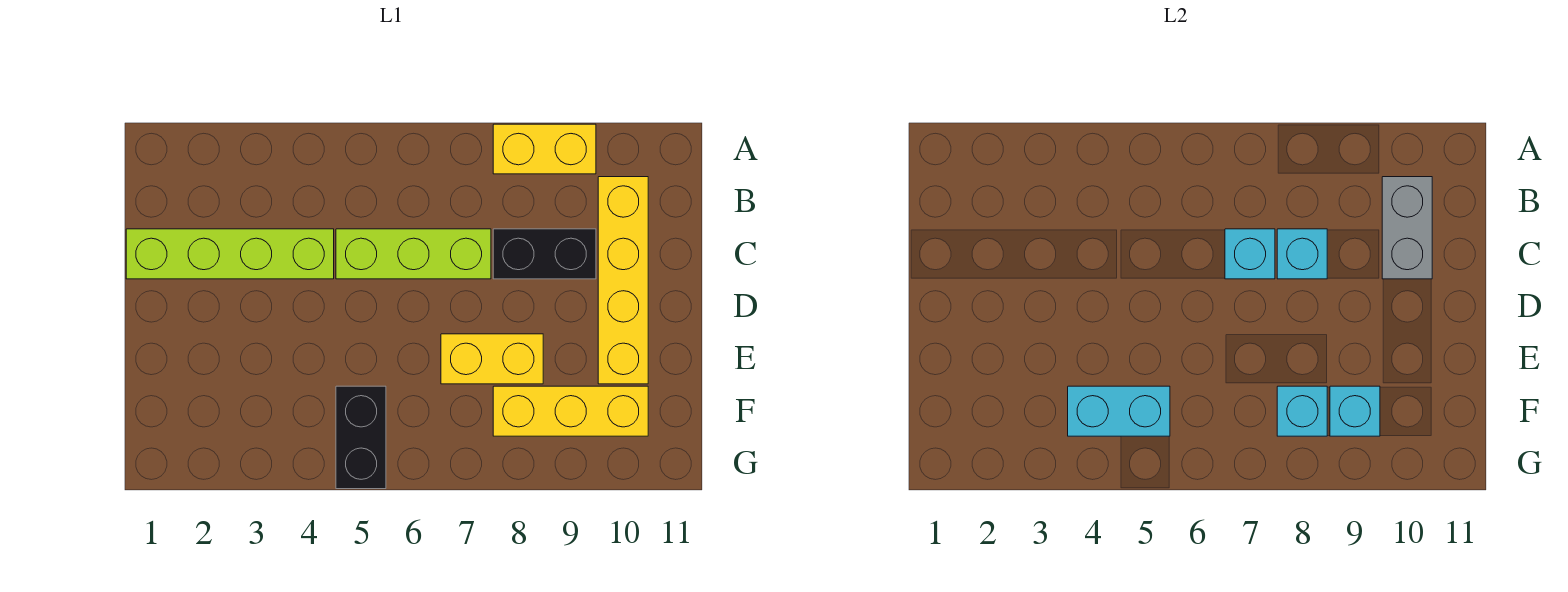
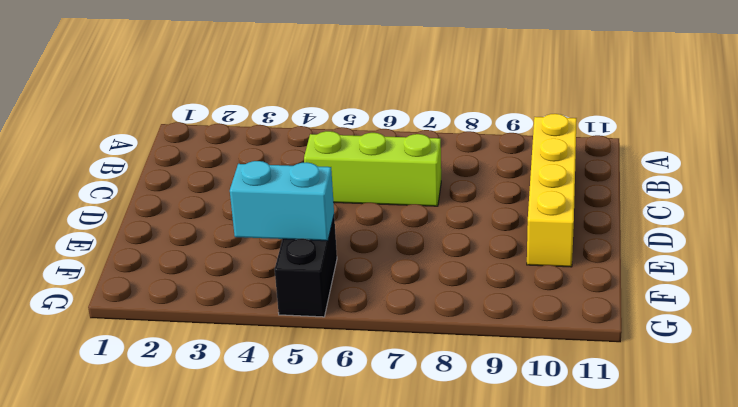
none -> yellow 1x2 brick [493,124,596,174]
none -> lime 1x4 brick [126,229,334,279]
none -> black 1x2 brick [493,229,596,279]

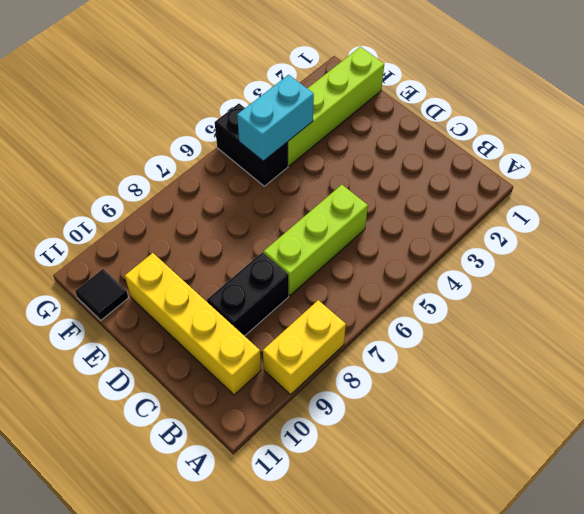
lime 1x4 brick [288,47,384,166] -> lime 1x4 brick moved to [126,229,334,279]
black 1x1 tile [75,269,128,320] -> none
none -> yellow 1x2 brick [441,334,543,384]
none -> yellow 1x3 brick [493,386,648,436]
none -> grey 1x2 brick [1382,177,1432,279]

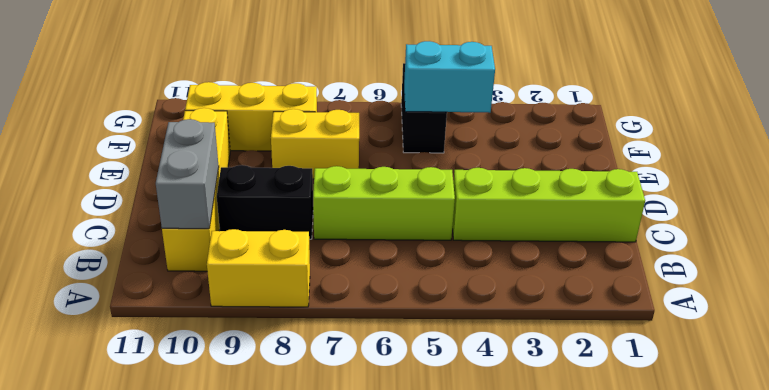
none -> cyan 1x1 brick [1225,229,1275,279]
none -> cyan 1x1 brick [1277,229,1327,279]
none -> cyan 1x1 brick [1277,386,1327,436]

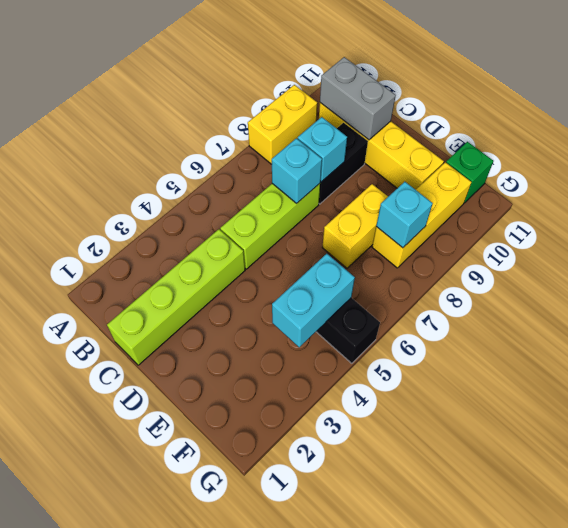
green 1x1 brick [446,142,493,203] -> none
none -> cyan 1x1 brick [1330,386,1380,436]

